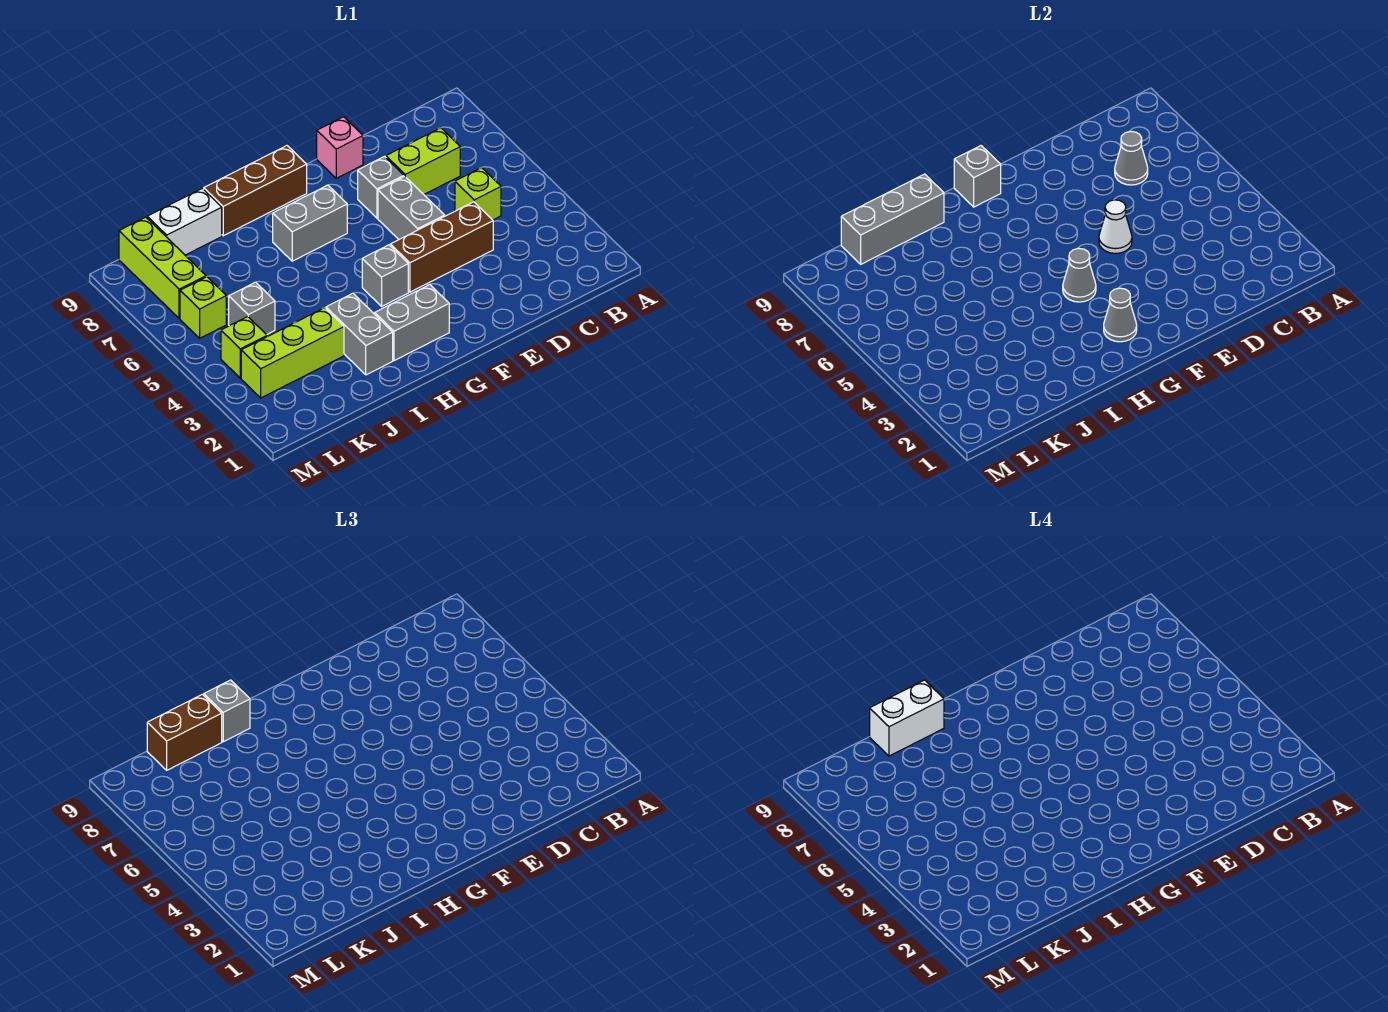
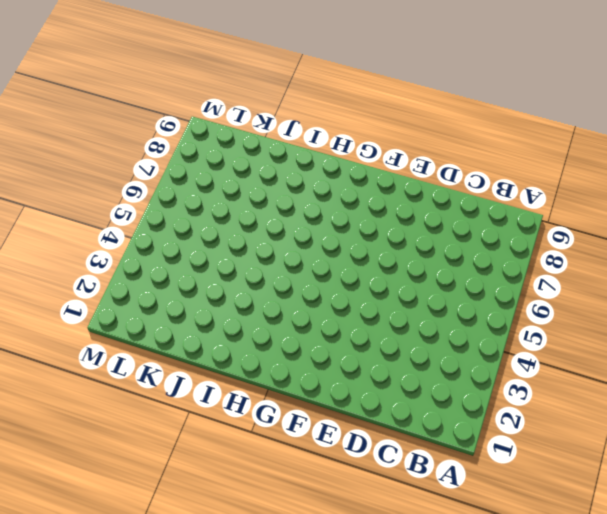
none -> lime 1x1 brick [455,168,501,220]
none -> lime 1x2 brick [386,128,460,194]
none -> brown 1x3 brick [390,202,493,292]

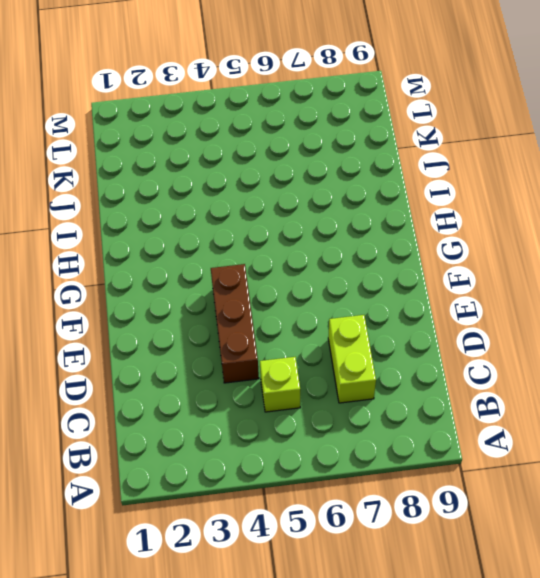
none -> grey 1x2 brick [378,176,445,239]
none -> grey 1x1 brick [358,156,404,218]
none -> pink 1x1 brick [317,117,363,178]

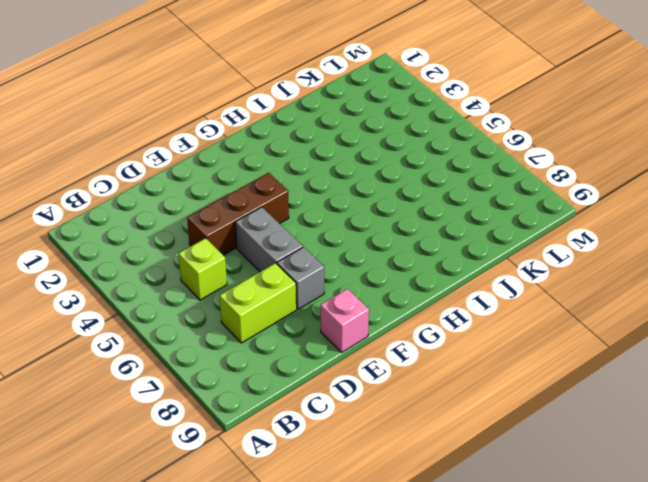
none -> grey 1x2 brick [375,285,449,361]
none -> grey 1x1 brick [362,245,408,306]
none -> grey 1x2 brick [273,185,347,261]

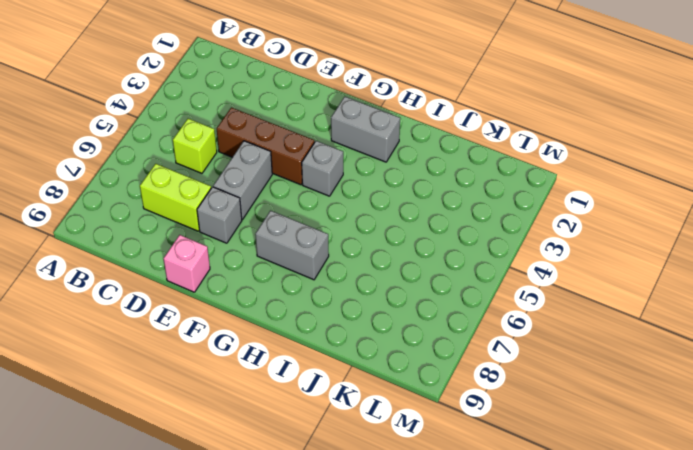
none -> brown 1x3 brick [204,146,307,236]
none -> grey 1x2 brick [326,293,393,375]
none -> lime 1x3 brick [241,308,344,398]

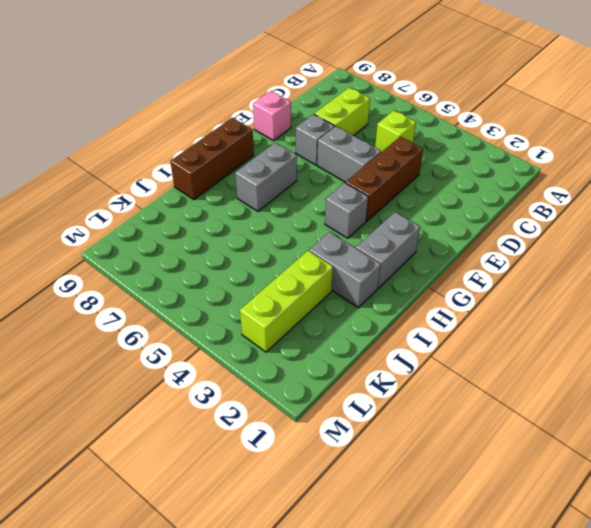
none -> white 1x2 brick [147,188,222,255]
none -> grey 1x1 brick [229,282,275,335]
none -> lime 1x1 brick [221,317,267,378]

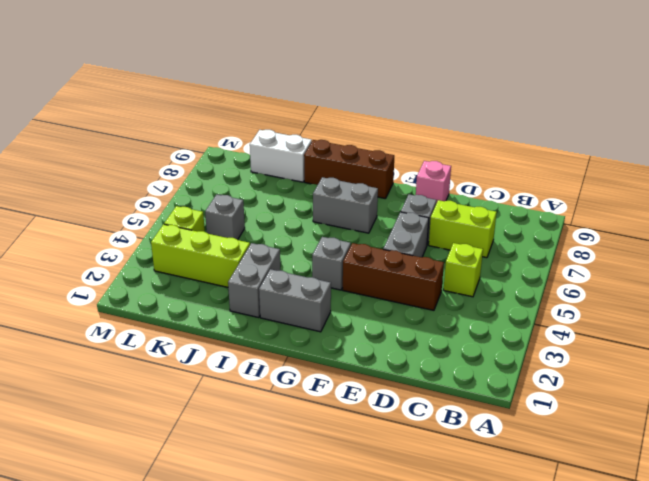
none -> lime 1x1 brick [180,277,226,338]
none -> lime 1x3 brick [119,217,206,319]
none -> grey 1x1 cone [1115,131,1148,185]

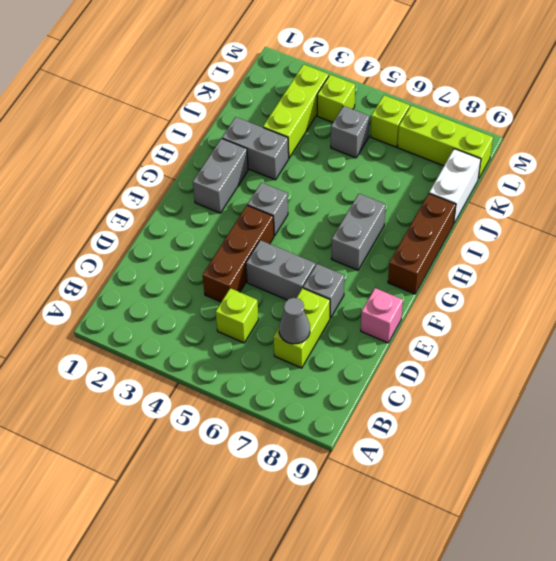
none -> white 1x1 cone [1099,200,1132,253]
none -> grey 1x1 cone [1104,288,1137,342]
none -> grey 1x1 cone [1063,248,1096,302]

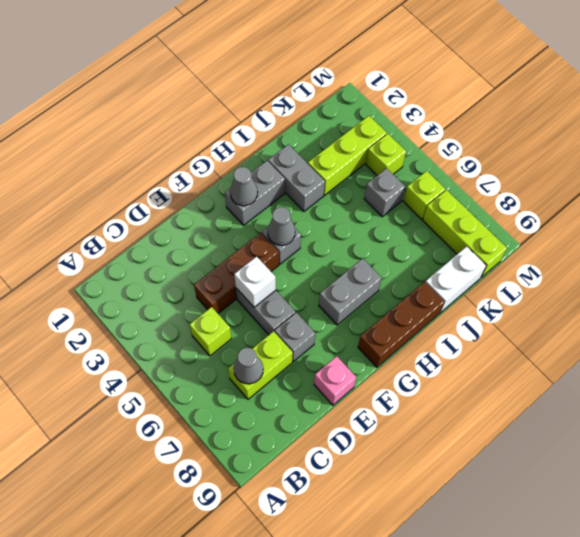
white 1x1 brick [234,257,276,307] -> white 1x1 cone [1099,200,1132,253]
none -> grey 1x1 brick [954,146,1001,207]
none -> grey 1x3 brick [841,174,944,264]
none -> grey 1x1 brick [204,680,250,742]

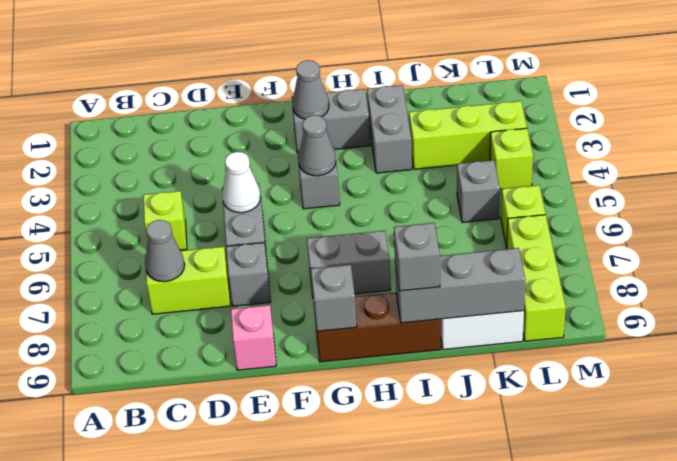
none -> brown 1x3 brick [390,202,493,292]
none -> brown 1x2 brick [147,694,222,770]
none -> white 1x2 brick [870,680,944,756]

